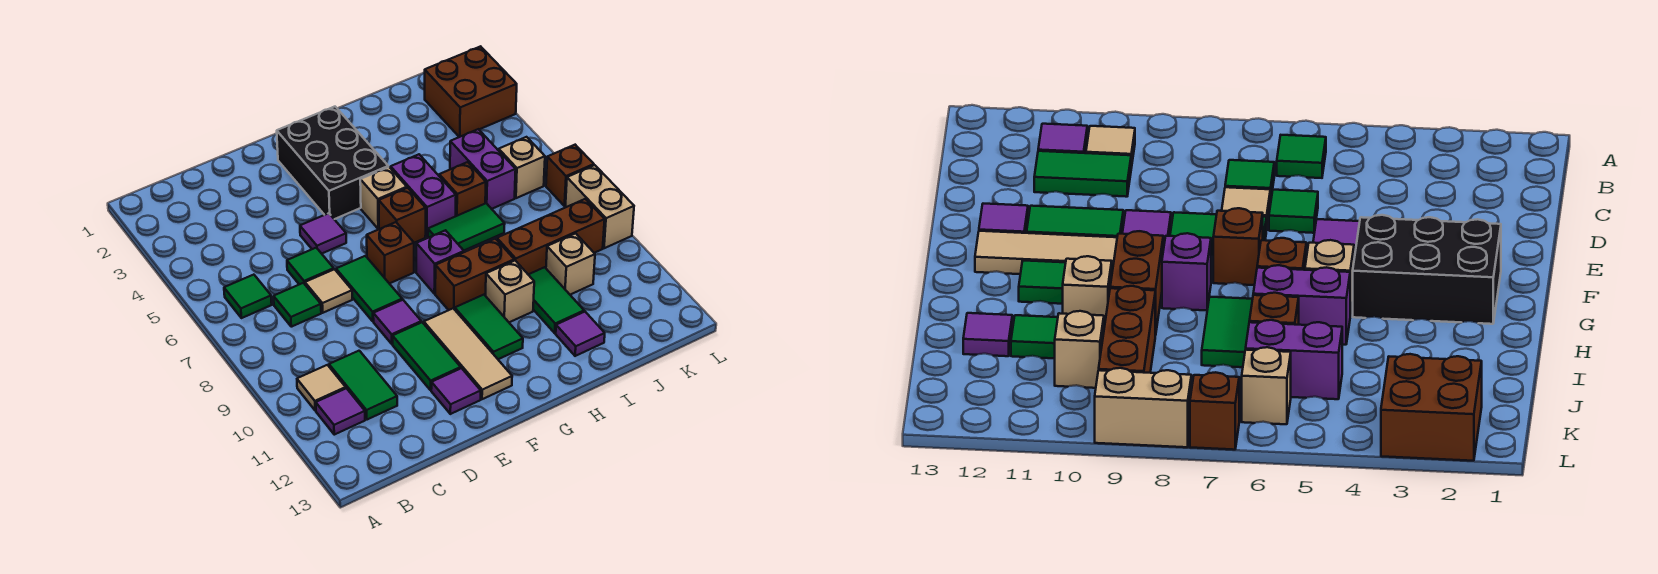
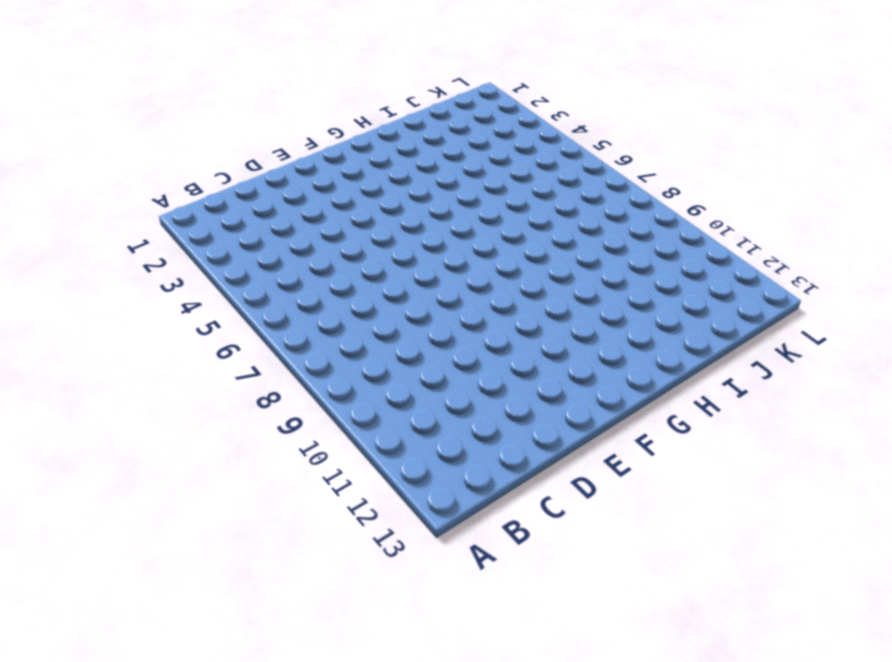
none -> green 1x1 tile [224,275,272,318]
none -> tan 1x1 tile [297,365,346,411]
none -> purple 1x1 tile [316,388,365,435]
none -> green 1x1 tile [274,283,321,327]

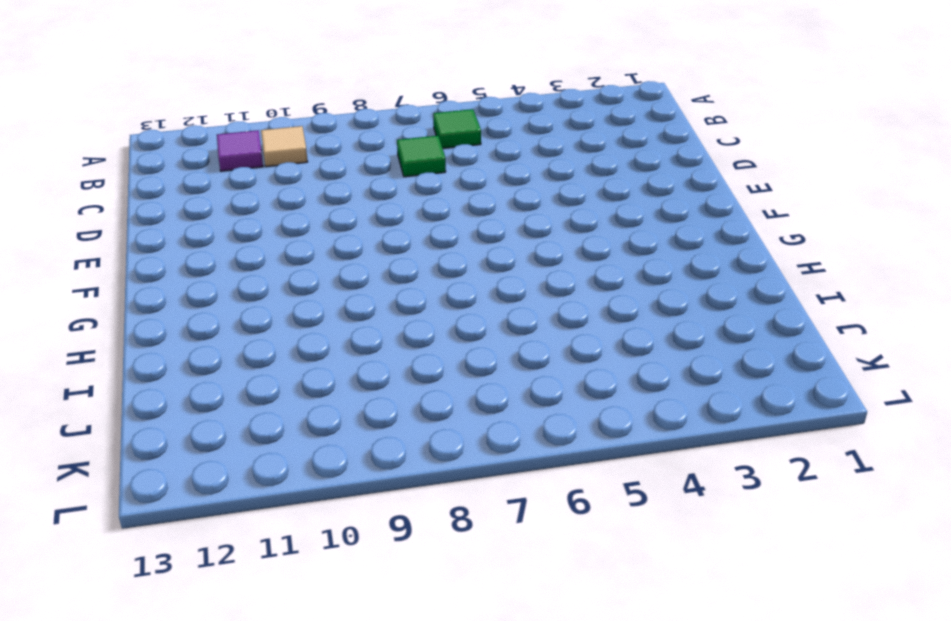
none -> green 1x2 tile [329,351,397,420]
none -> green 1x1 tile [287,248,334,284]
none -> tan 1x1 tile [305,269,352,313]
none -> purple 1x1 tile [300,213,346,254]

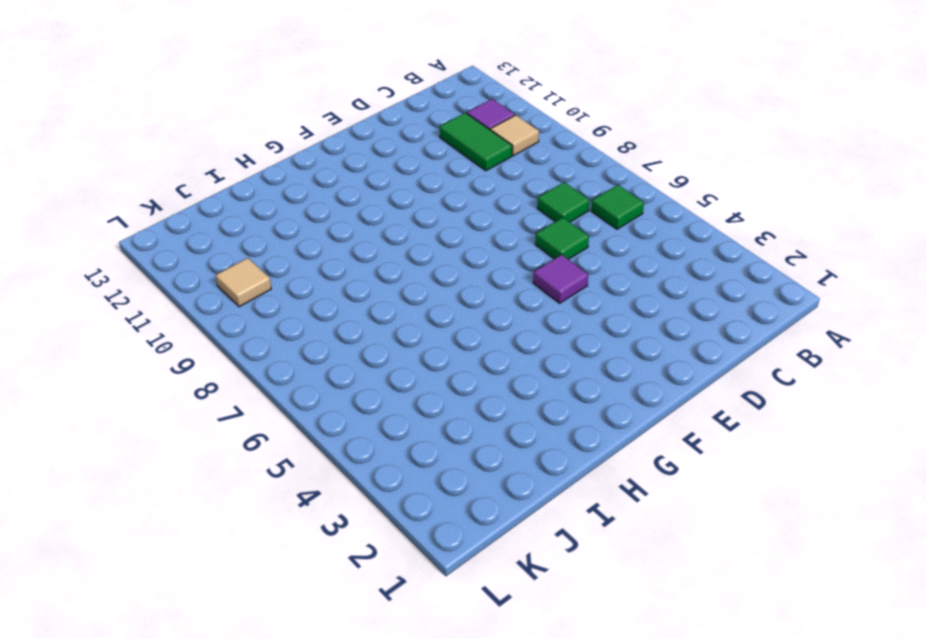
tan 1x1 tile [216,258,271,307] -> tan 1x1 tile moved to [305,269,352,313]
none -> green 1x2 tile [336,256,402,321]
none -> purple 1x1 tile [373,300,421,344]
none -> green 1x2 tile [393,322,461,390]
none -> purple 1x1 tile [431,368,481,414]

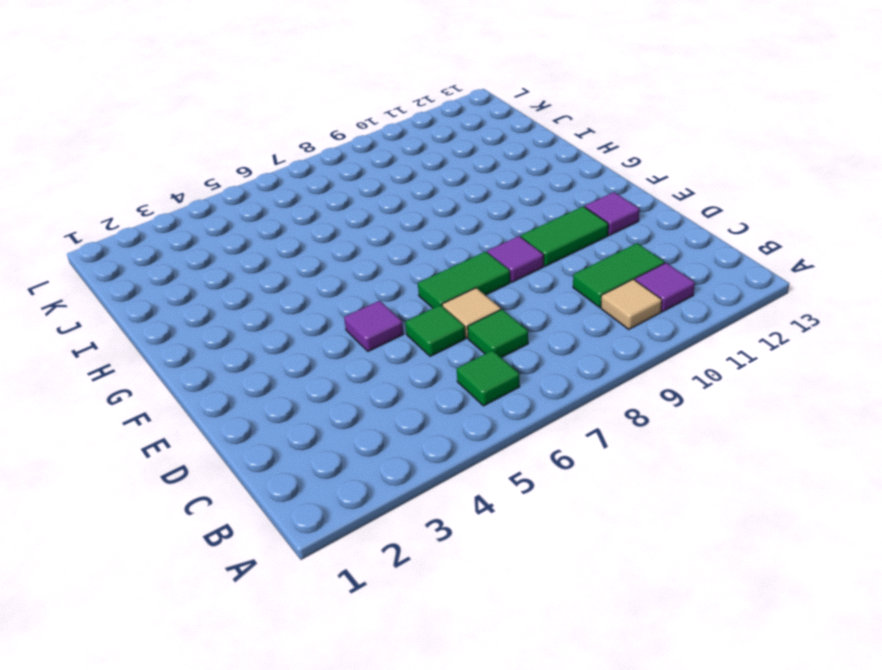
none -> black 2x3 brick [277,107,388,219]
none -> brown 1x1 brick [367,222,414,284]
none -> tan 1x3 tile [424,308,512,399]
none -> tan 1x1 brick [360,167,407,229]

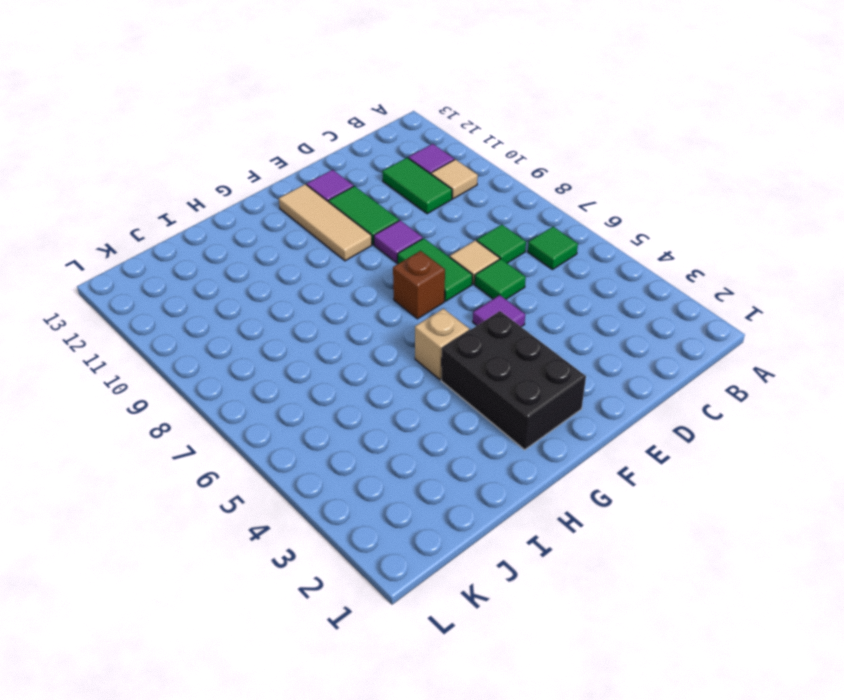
none -> brown 1x1 brick [379,188,426,243]
none -> purple 1x1 brick [416,230,464,294]
none -> brown 1x2 brick [435,239,514,310]
none -> green 1x2 tile [455,295,523,359]

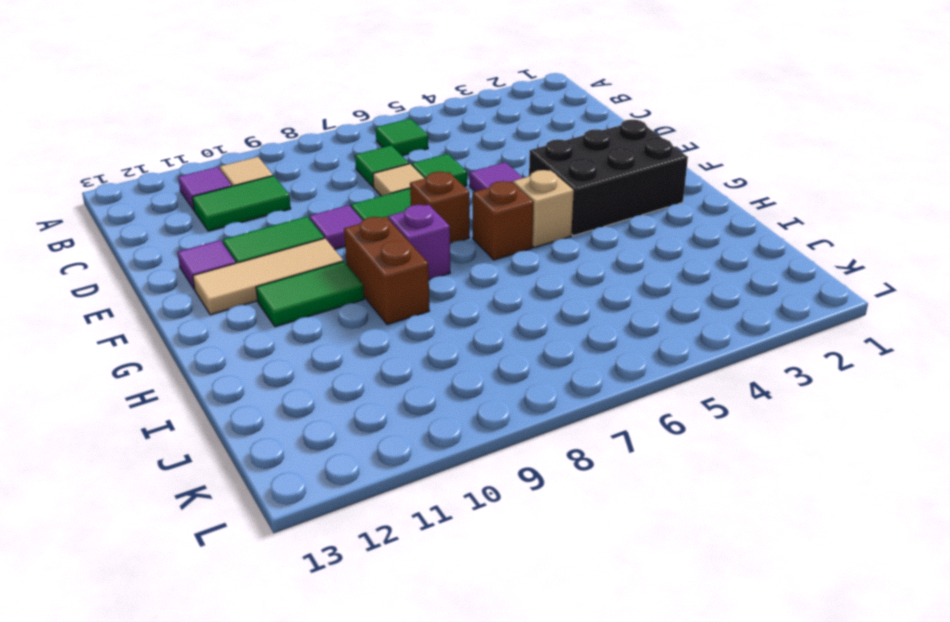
none -> purple 1x2 brick [391,154,456,237]
none -> green 1x2 tile [428,203,505,250]
none -> tan 1x1 brick [486,261,534,322]
none -> brown 1x1 brick [439,162,486,216]

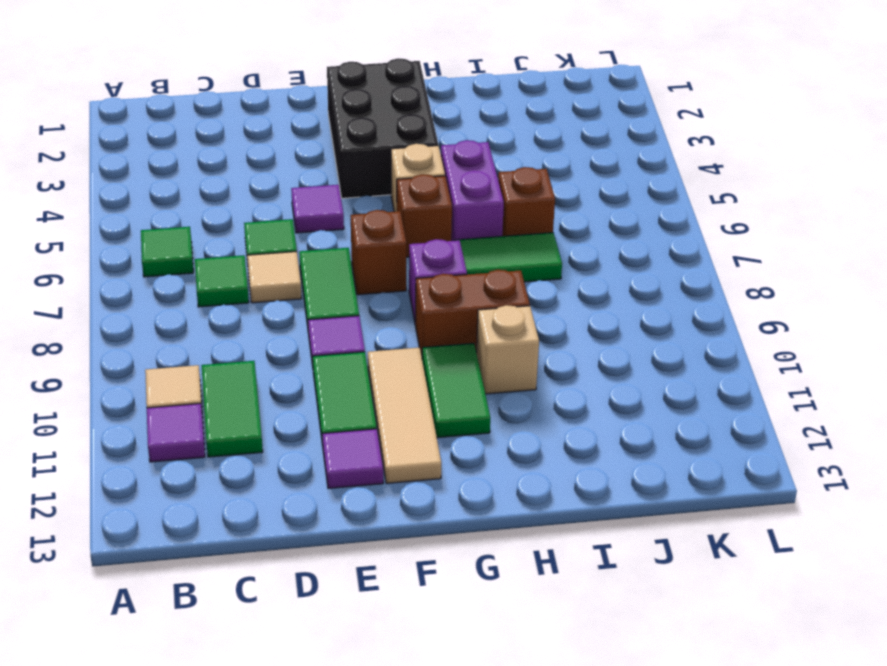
none -> brown 1x3 brick [497,199,605,274]
none -> green 1x2 tile [528,267,584,333]
none -> purple 1x1 tile [556,312,605,356]
none -> purple 1x2 brick [450,129,516,209]

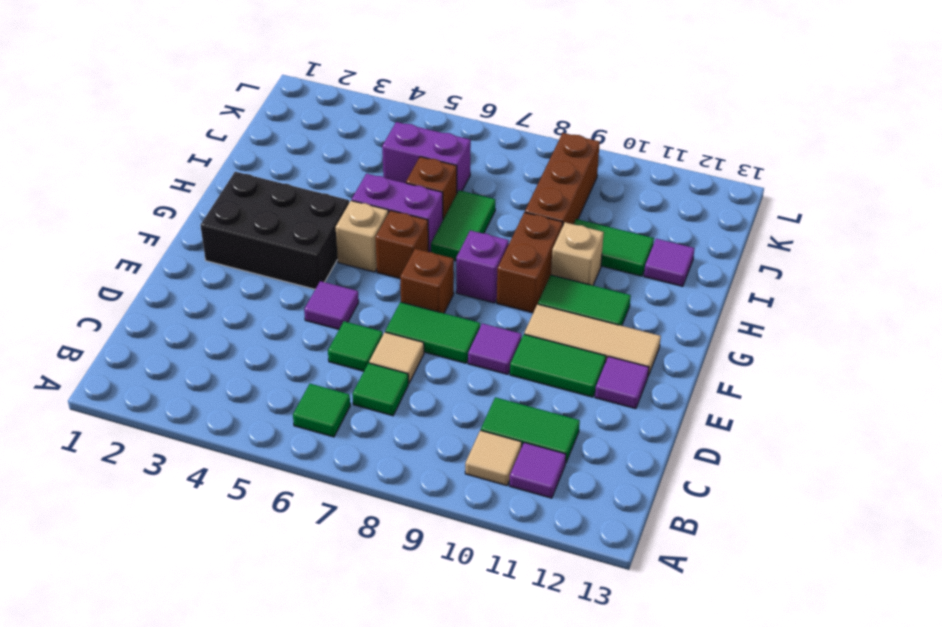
none -> tan 1x1 brick [546,233,595,295]
none -> brown 2x2 brick [425,46,517,137]
none -> tan 1x1 brick [499,137,545,198]
none -> brown 1x1 brick [546,145,594,206]

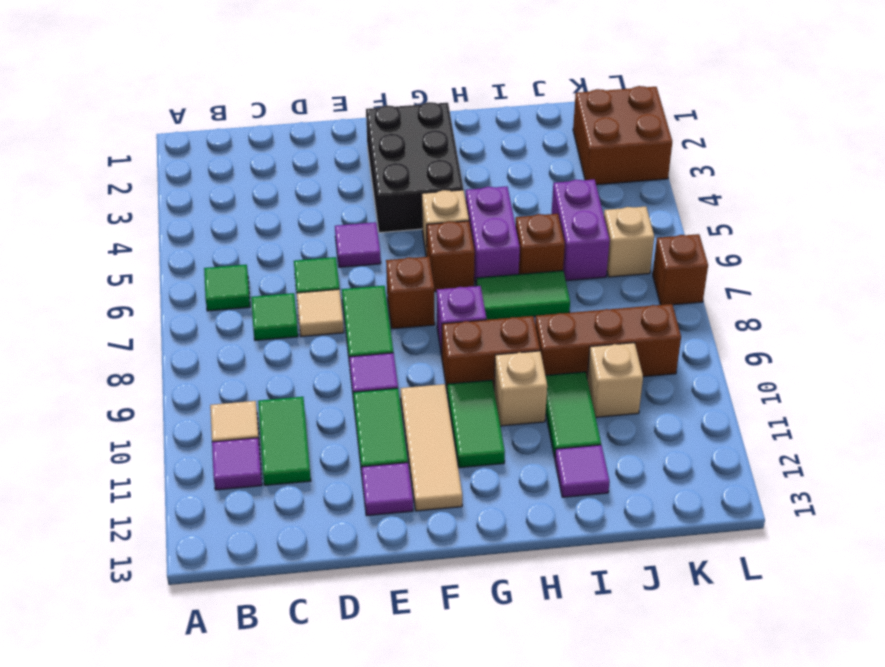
none -> tan 1x2 brick [565,165,634,248]

